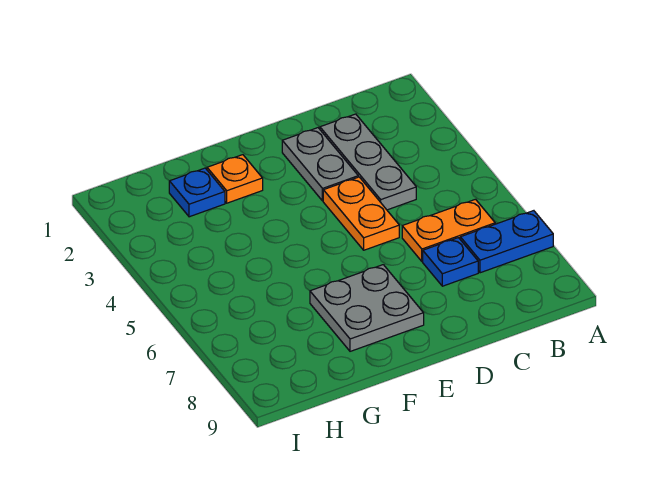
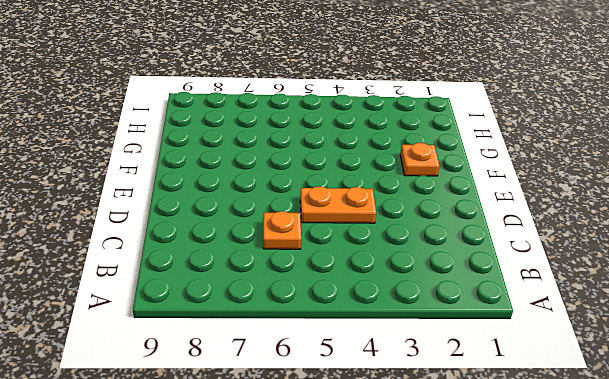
orange 1x1 plate [263,211,301,249] -> orange 1x2 plate [402,199,495,261]
none -> blue 1x2 plate [460,211,553,273]
none -> grey 1x3 plate [320,114,416,210]

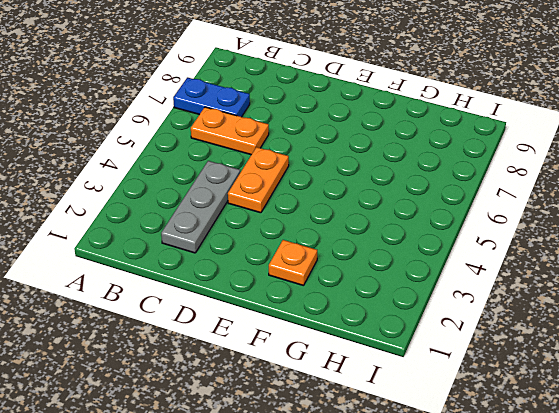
none -> blue 1x1 plate [423,238,478,286]
none -> grey 1x2 plate [282,128,358,201]

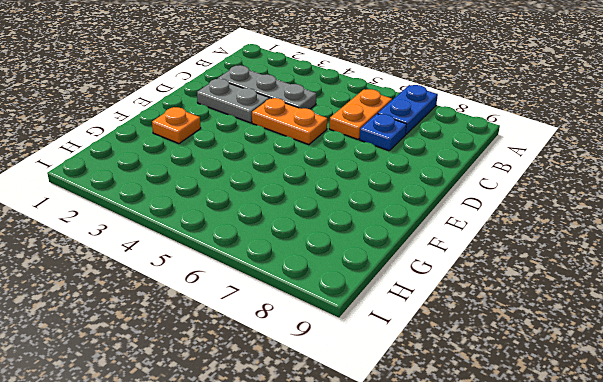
none -> grey 2x2 plate [310,265,424,351]
none -> blue 1x1 plate [169,168,225,217]

